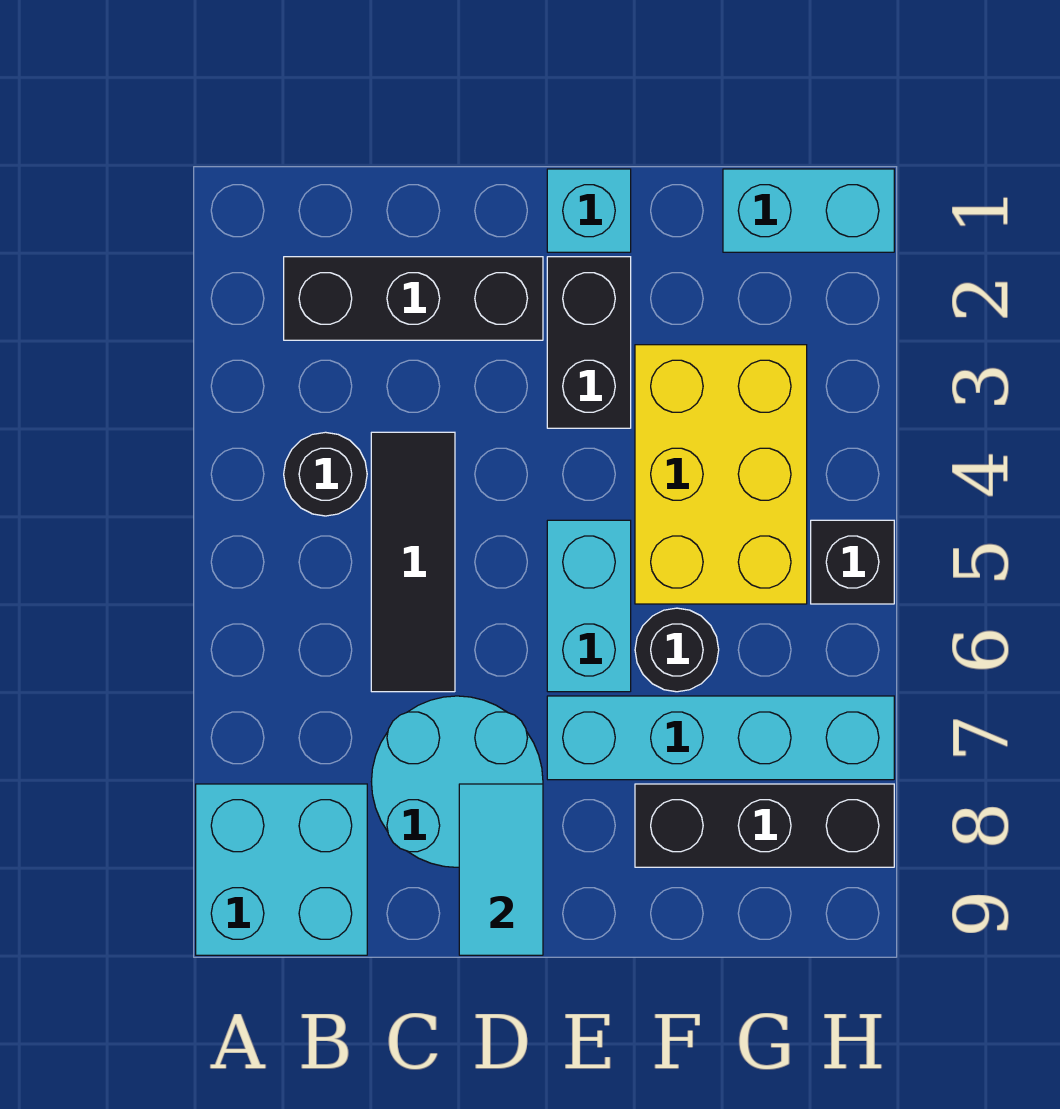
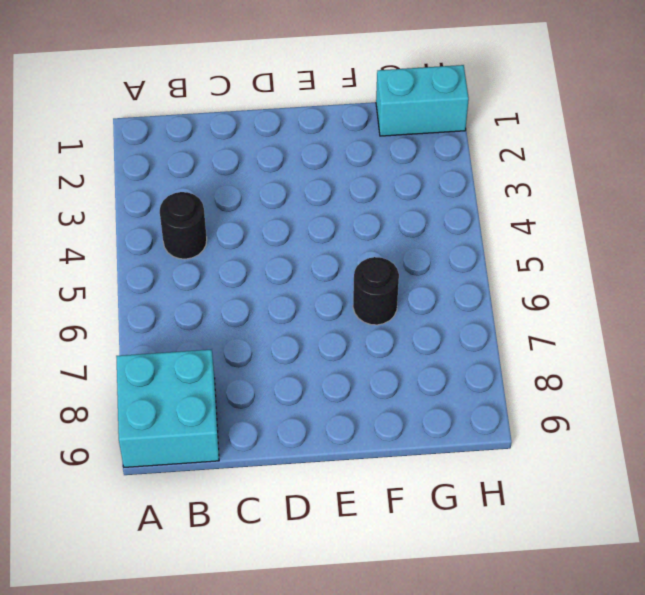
none -> black 1x3 brick [284,257,543,340]
none -> black 1x3 tile [371,432,455,692]
none -> cyan 2x2 round brick [371,696,543,867]

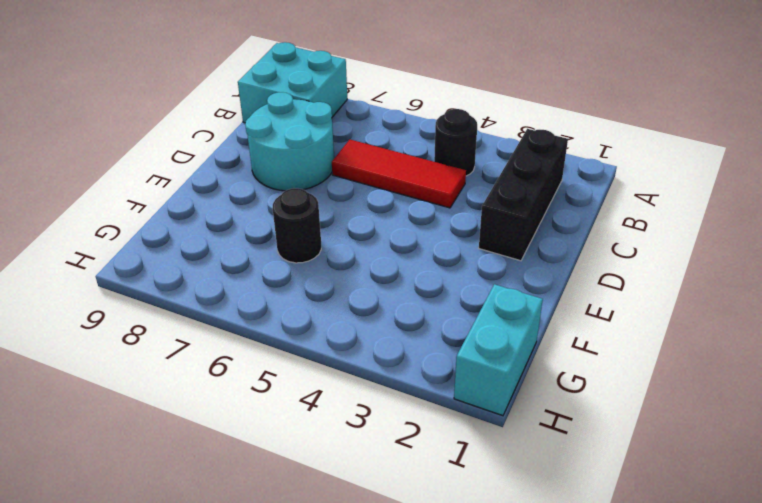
red 1x3 tile [332,140,466,208] -> black 1x3 tile [371,432,455,692]
none -> cyan 1x1 brick [547,169,631,252]
none -> black 1x2 brick [547,257,631,428]
none -> cyan 1x2 brick [547,520,631,692]

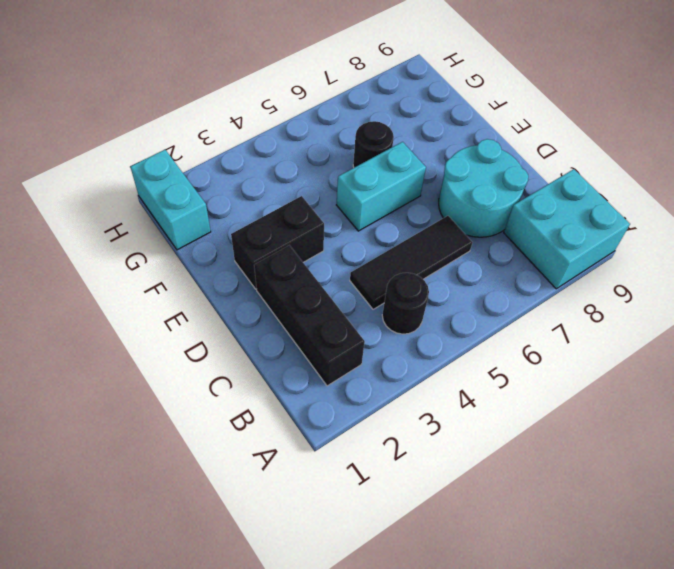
none -> cyan 1x1 brick [547,169,631,252]
none -> cyan 1x4 brick [547,696,894,780]
none -> yellow 2x3 brick [635,345,807,604]

